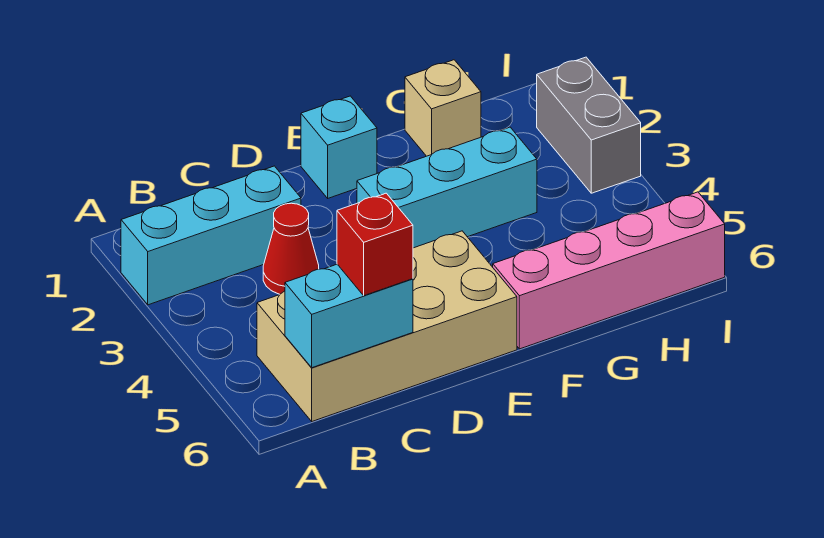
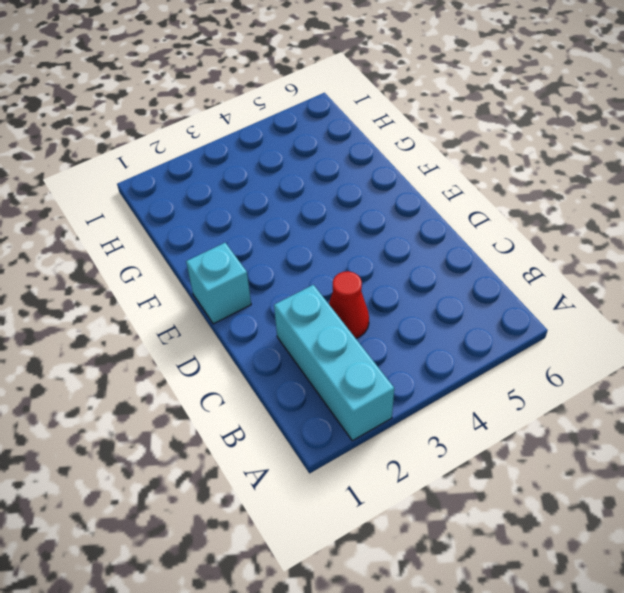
none -> tan 2x4 brick [257,231,517,421]
none -> cyan 1x3 brick [357,127,537,248]

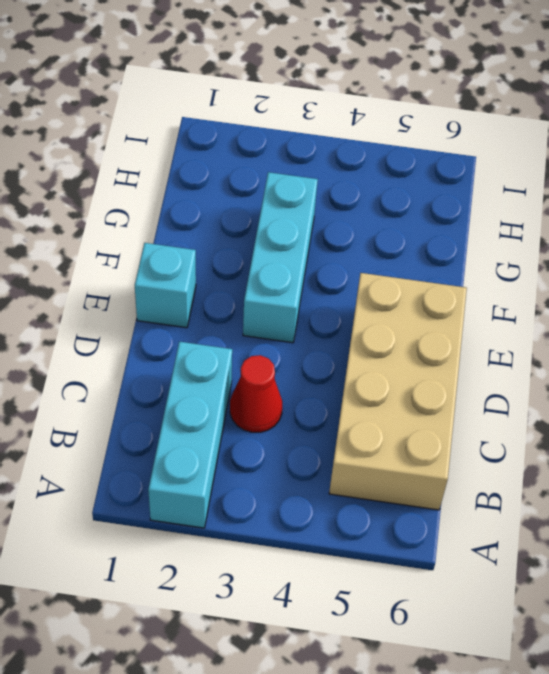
none -> pink 1x4 brick [493,192,725,349]
none -> tan 1x1 brick [405,60,481,156]

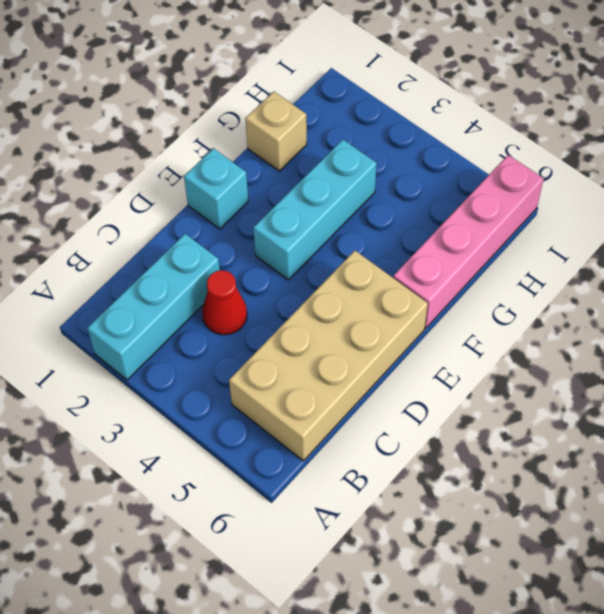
none -> grey 1x2 brick [537,57,641,193]
none -> cyan 1x2 brick [285,264,413,368]

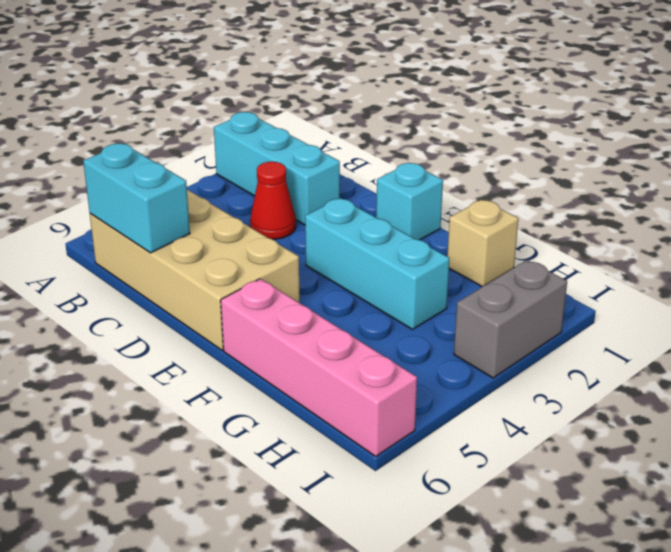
none -> red 1x1 brick [337,193,413,296]

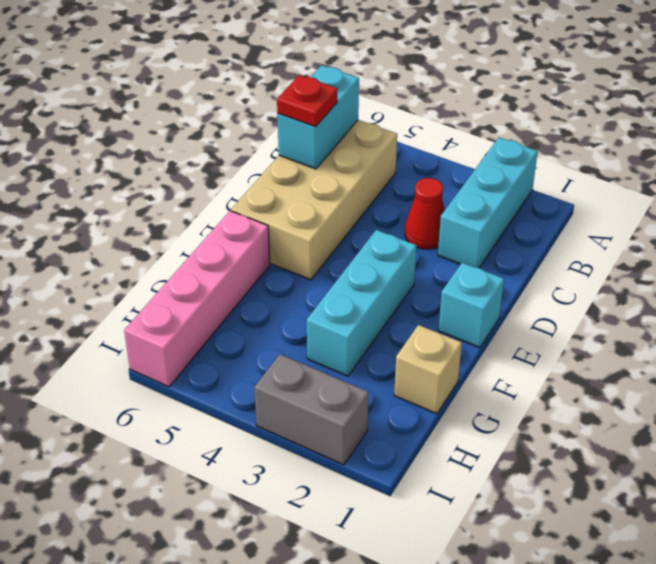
red 1x1 plate [277,75,337,127] -> red 1x1 brick [337,193,413,296]

